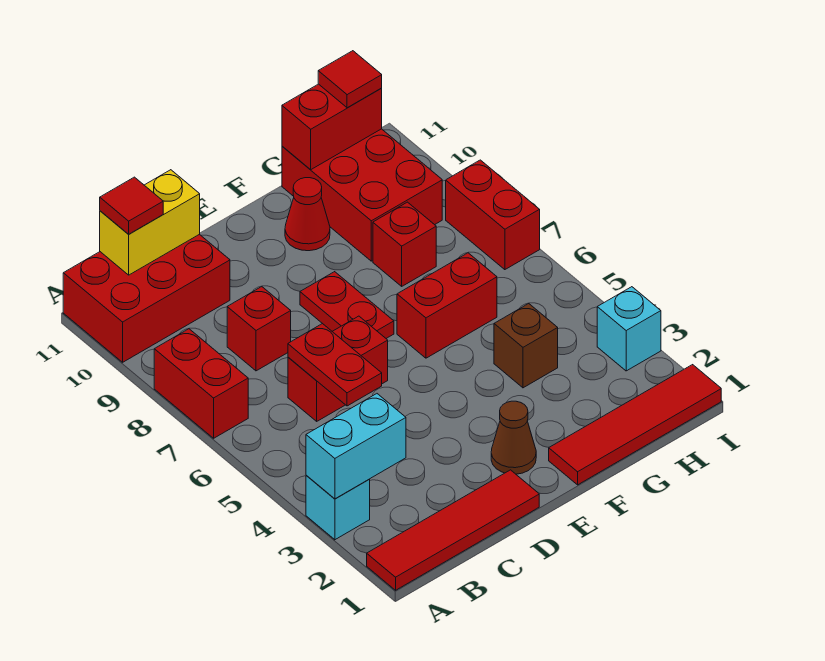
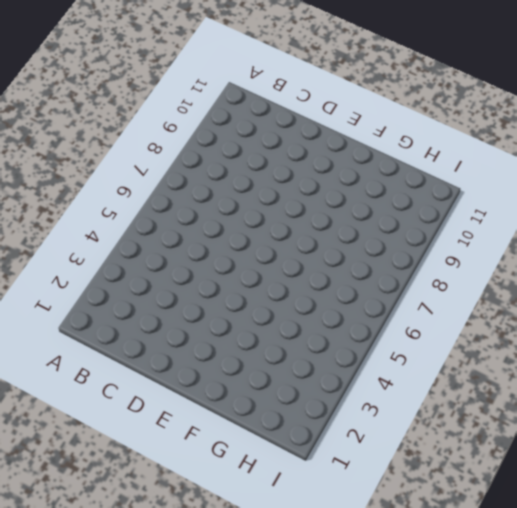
none -> red 1x4 tile [367,470,539,590]
none -> cyan 1x1 brick [306,476,370,540]
none -> red 1x2 brick [154,329,248,438]

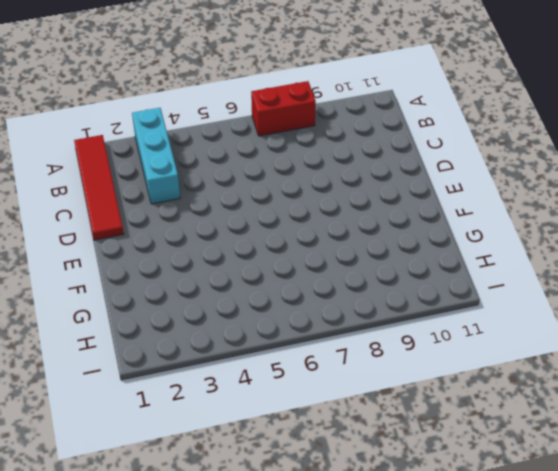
cyan 1x3 brick [132,108,180,204] -> cyan 1x1 brick [306,476,370,540]
none -> red 2x3 brick [63,234,230,362]
none -> red 1x2 brick [288,316,388,421]
none -> red 1x1 brick [227,287,291,371]

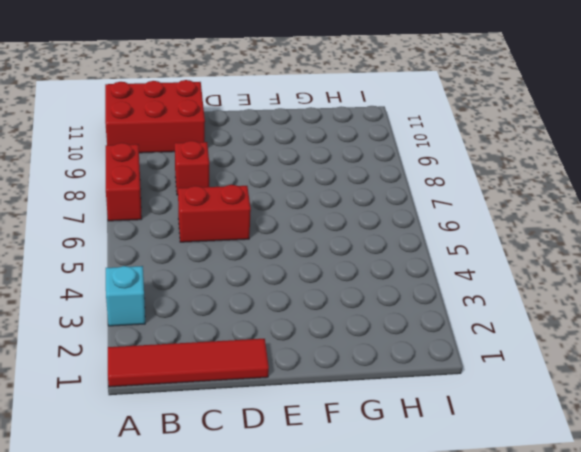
none -> brown 1x1 cone [491,401,536,474]
none -> red 1x2 plate [300,272,394,338]
none -> red 1x4 tile [549,365,721,485]

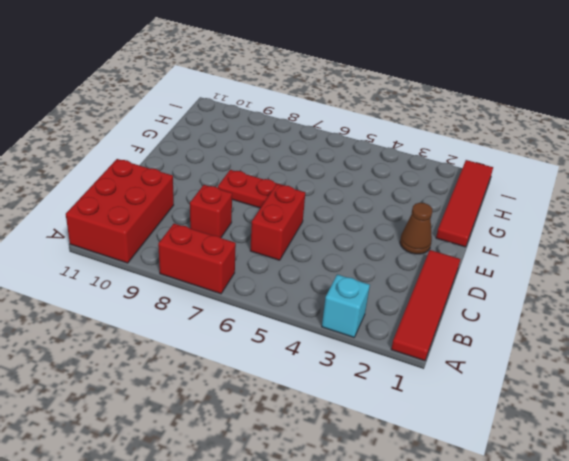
none -> red 1x2 brick [397,253,497,358]
none -> red 1x1 cone [285,178,330,251]
none -> brown 1x1 brick [494,303,558,388]

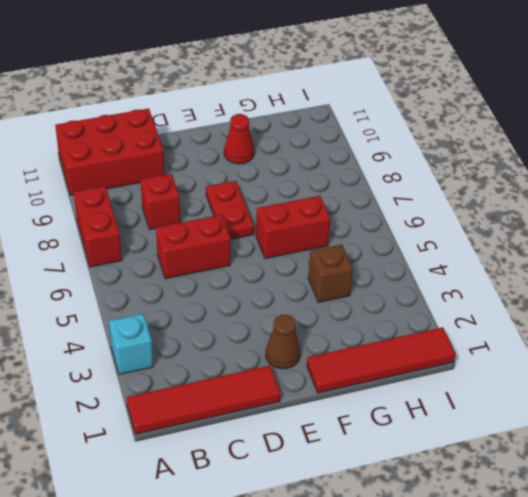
none -> red 1x1 brick [373,202,436,286]
none -> red 2x3 brick [282,129,442,261]
none -> cyan 1x1 brick [597,287,661,371]

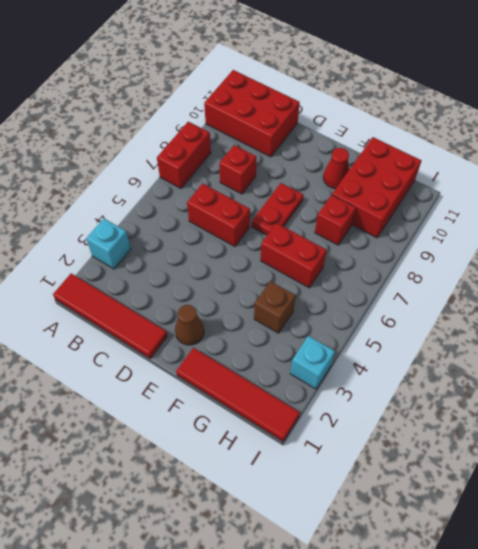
none -> red 1x2 brick [446,160,540,270]
none -> cyan 1x2 brick [306,394,406,499]
none -> yellow 1x2 brick [100,170,200,275]

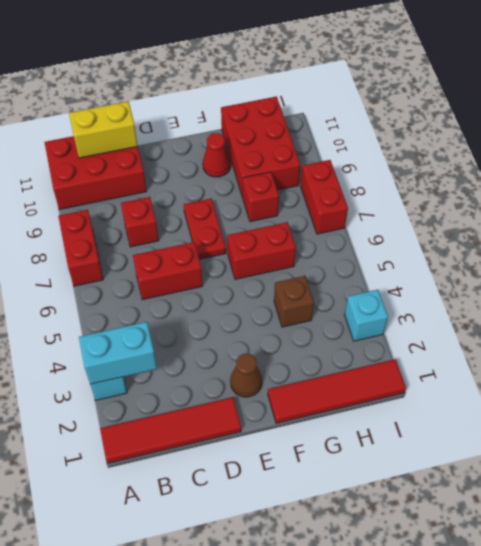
none -> red 1x2 plate [288,323,382,406]
none -> red 1x2 brick [282,84,382,170]
none -> red 1x1 tile [100,177,163,234]

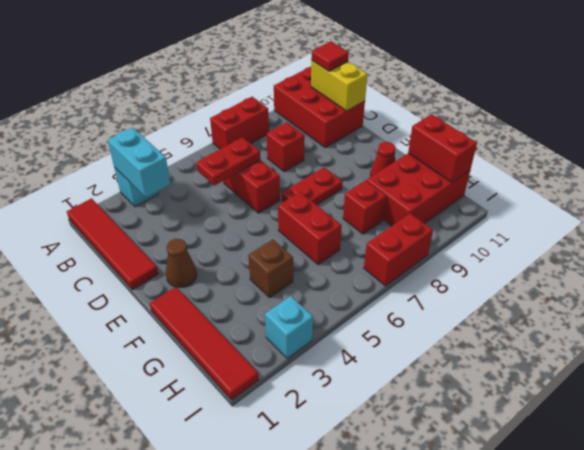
none -> red 1x1 tile [318,51,382,108]

